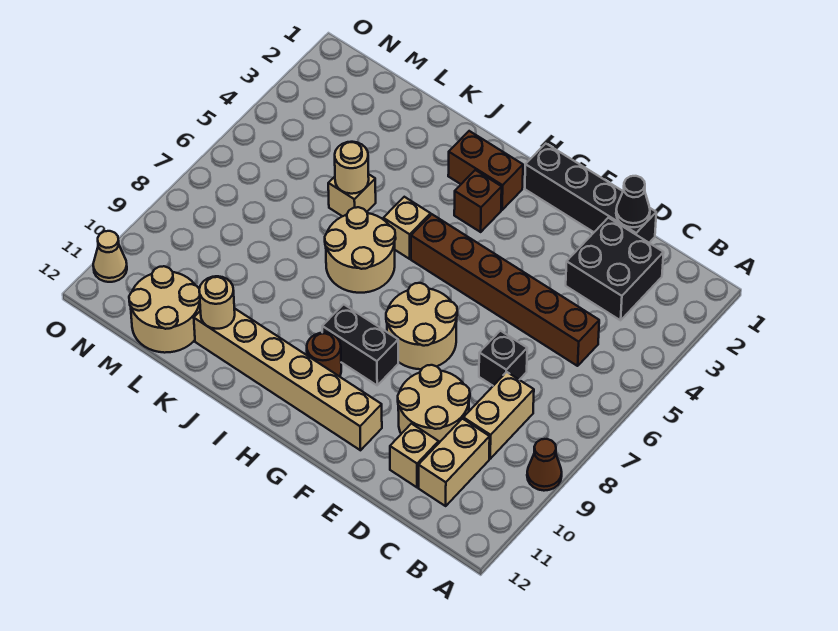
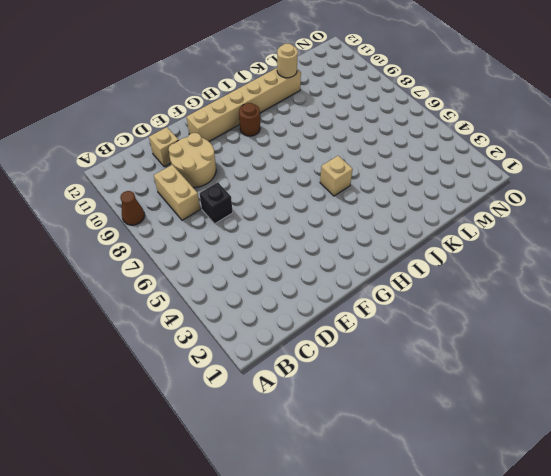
none -> black 2x2 brick [566,218,664,320]
none -> brown 1x6 brick [411,214,599,366]
none -> tan 1x2 brick [419,419,490,506]

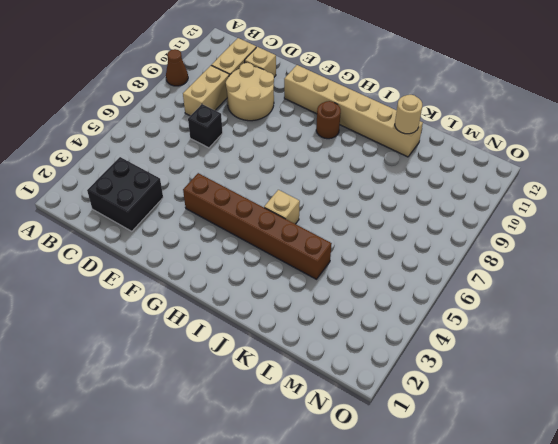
brown 1x6 brick [183,173,332,279] -> brown 1x6 brick moved to [411,214,599,366]
none -> black 1x4 brick [525,144,656,243]
none -> tan 2x2 round brick [386,283,457,369]
none -> black 1x2 brick [322,304,398,385]

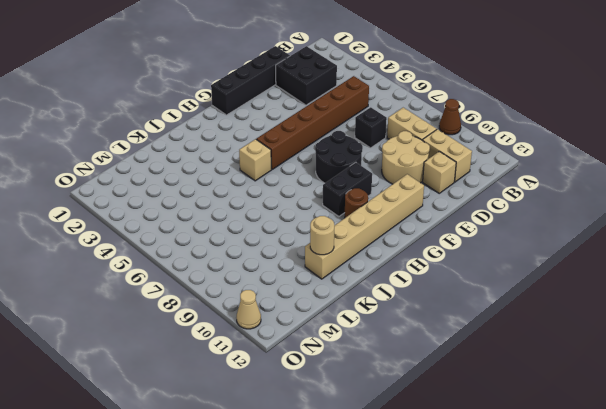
black 2x2 round brick [315,131,363,183] -> tan 2x2 round brick [386,283,457,369]
none -> brown 1x2 brick [448,131,523,210]
none -> brown 1x1 brick [454,170,502,232]
none -> tan 2x2 round brick [325,207,396,293]

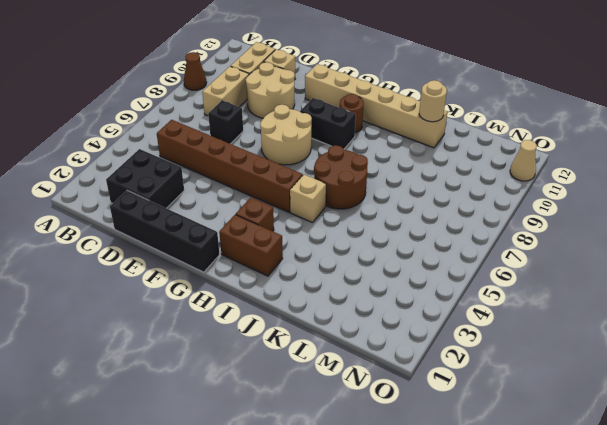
brown 2x2 round brick [314,145,368,209] -> tan 2x2 round brick [325,207,396,293]
none -> tan 1x1 brick [328,174,376,216]
none -> tan 2x2 round brick [129,266,201,353]
none -> black 1x1 cone [616,176,650,227]

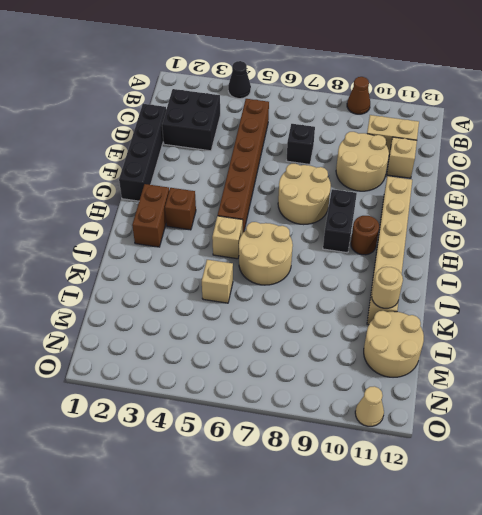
black 1x1 cone [228,61,251,99] -> black 1x1 cone moved to [616,176,650,227]
none -> tan 1x2 brick [463,372,534,459]
none -> tan 1x1 round brick [335,142,369,194]

